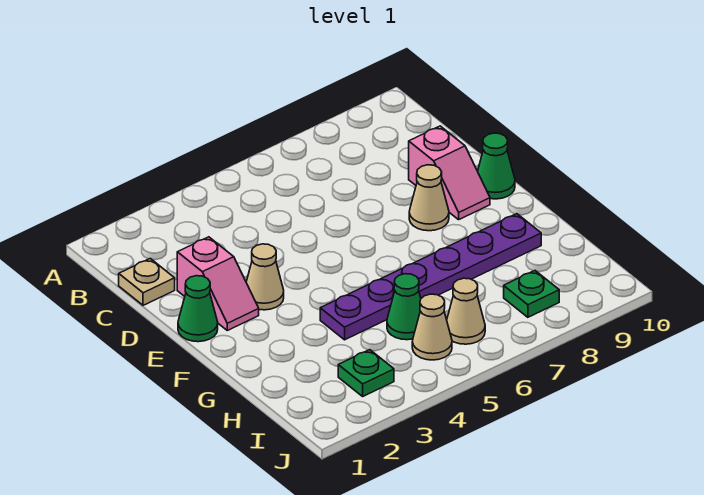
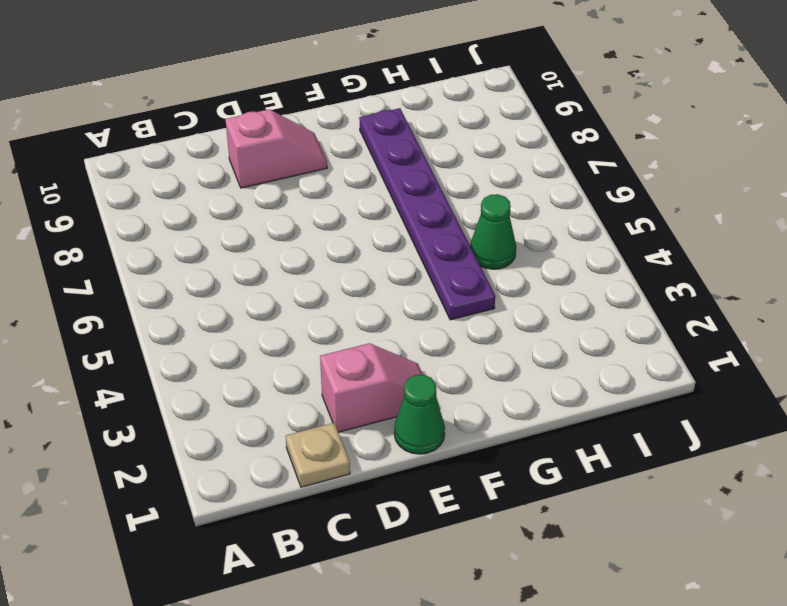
none -> tan 1x1 cone [246,244,284,310]
none -> tan 1x1 cone [409,165,449,231]
none -> green 1x1 cone [478,133,515,199]

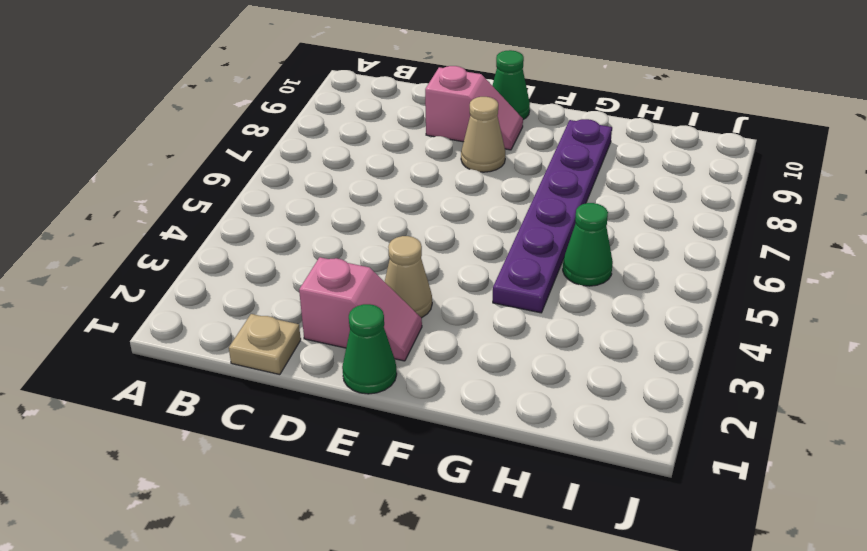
none -> green 1x1 plate [338,350,394,396]
none -> tan 1x1 cone [412,294,452,360]
none -> tan 1x1 cone [447,278,485,344]

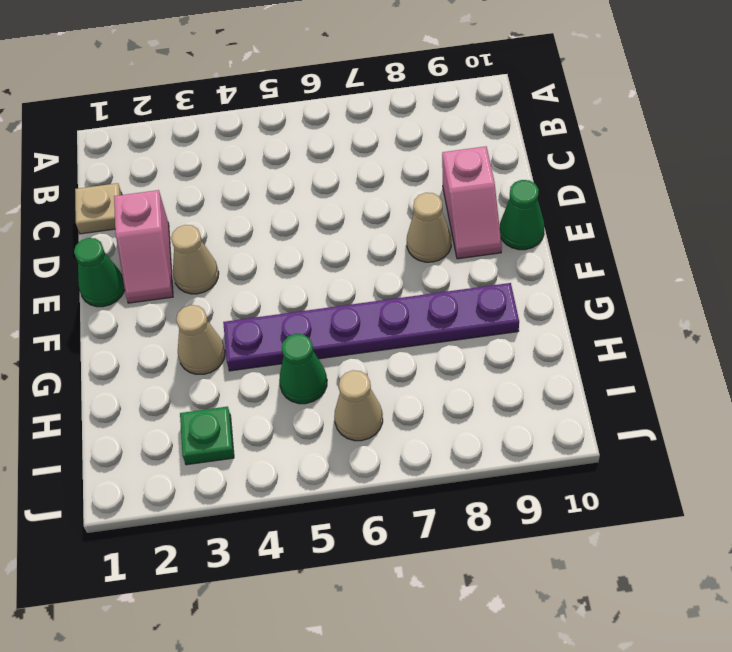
tan 1x1 cone [176,305,225,374] -> tan 1x1 cone moved to [412,294,452,360]
none -> green 1x1 plate [504,271,559,317]

